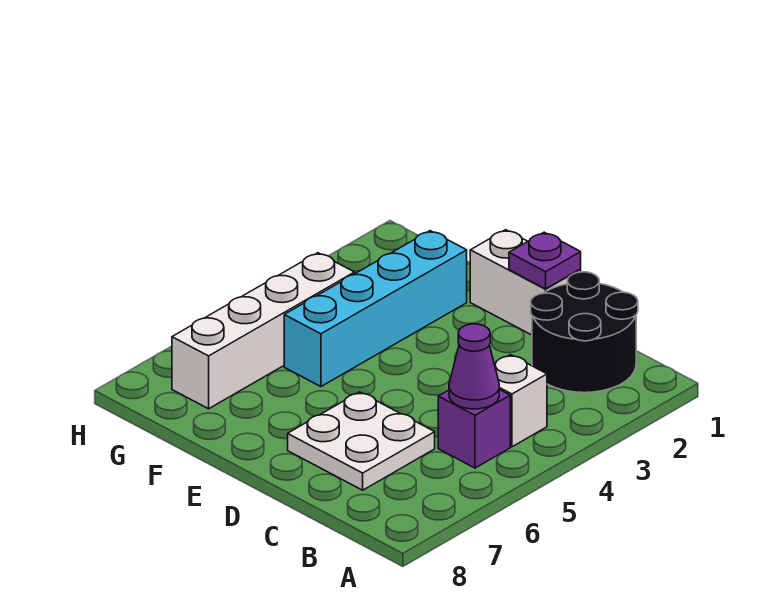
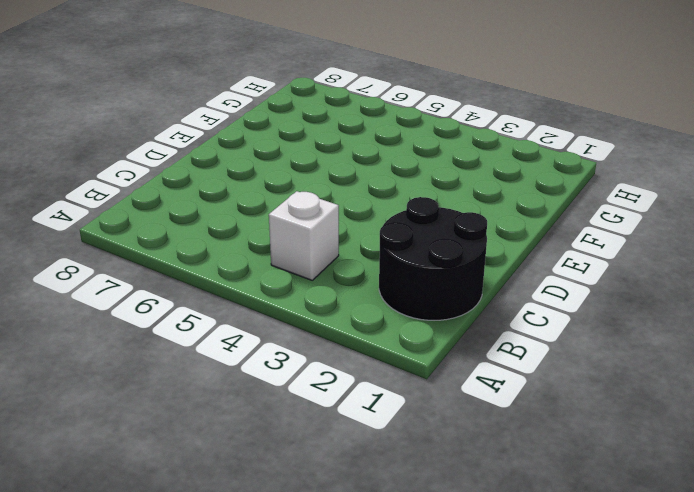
none -> purple 1x1 brick [438,390,510,468]
none -> white 2x2 plate [288,392,435,490]

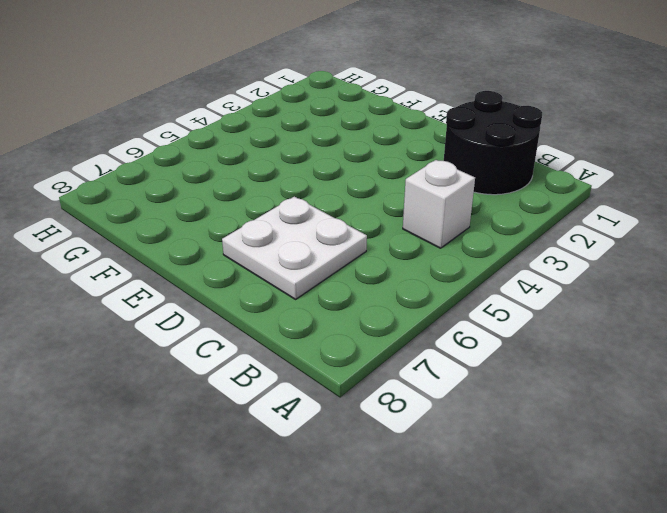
none -> purple 1x1 brick [438,390,510,468]
none -> white 1x2 brick [470,230,581,335]

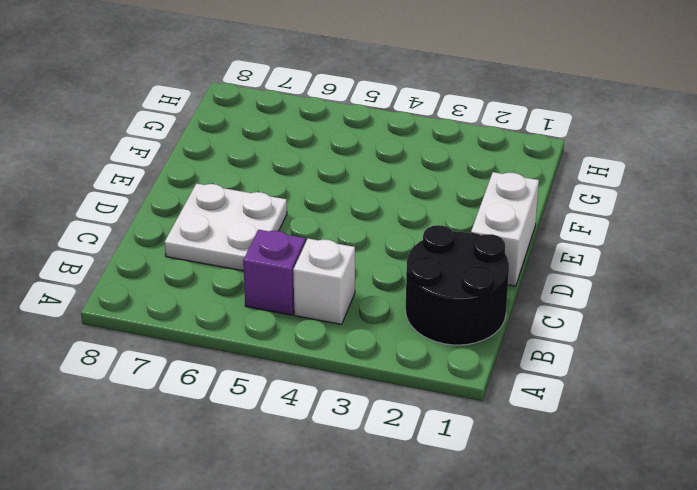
none -> cyan 1x4 brick [284,231,467,387]
none -> white 1x4 brick [172,253,354,409]

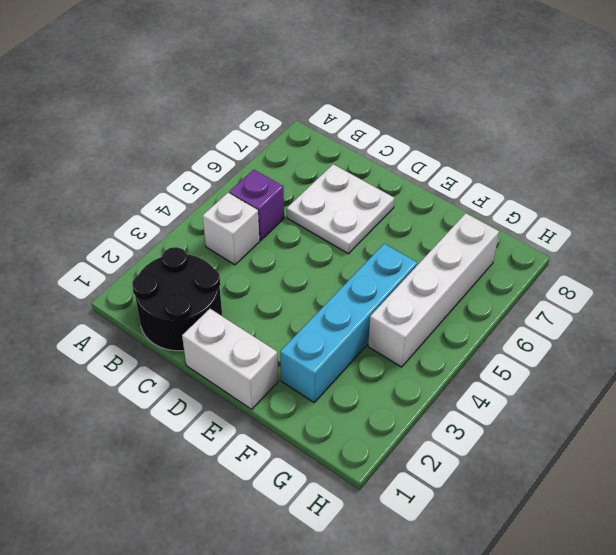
none -> purple 1x1 cone [449,324,499,409]
none -> purple 1x1 plate [509,232,581,289]

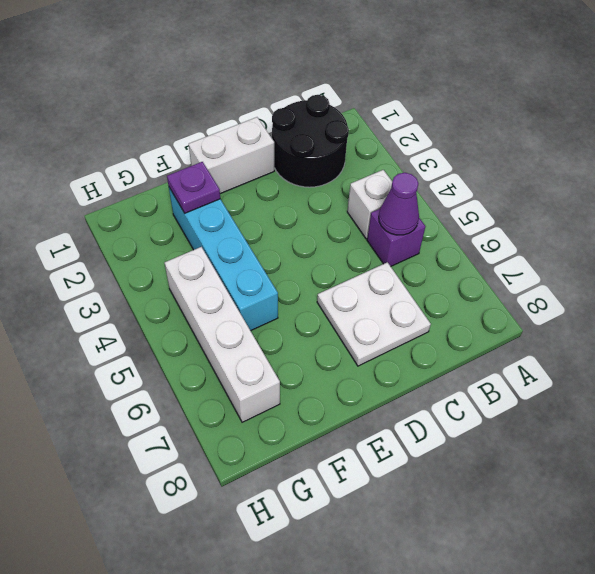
purple 1x1 plate [167,162,220,213] -> purple 1x1 plate moved to [509,232,581,289]

